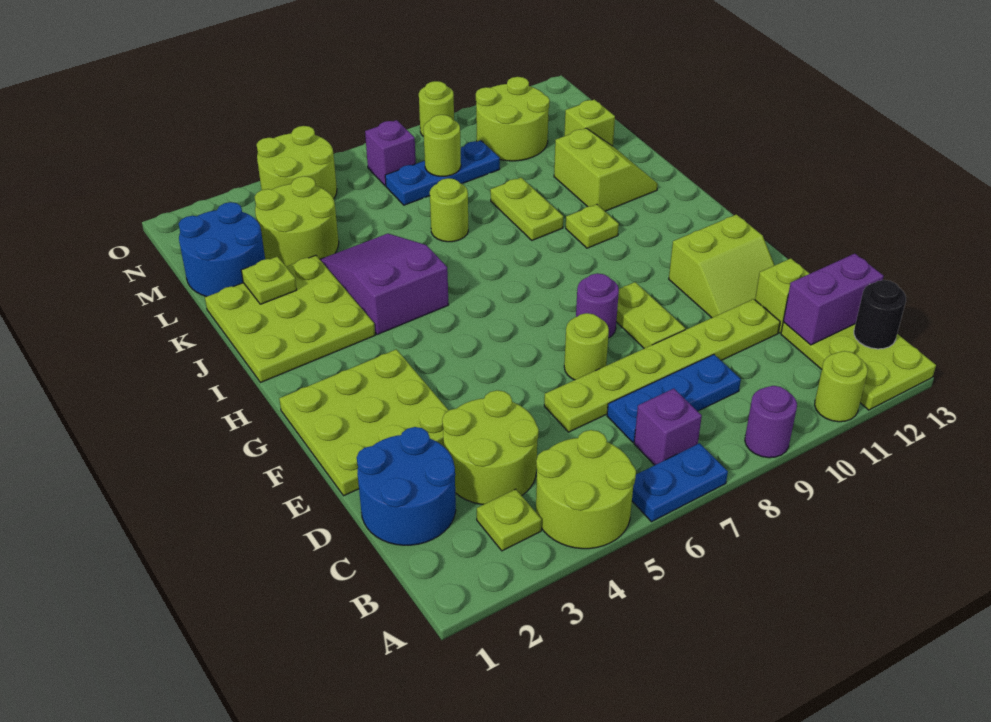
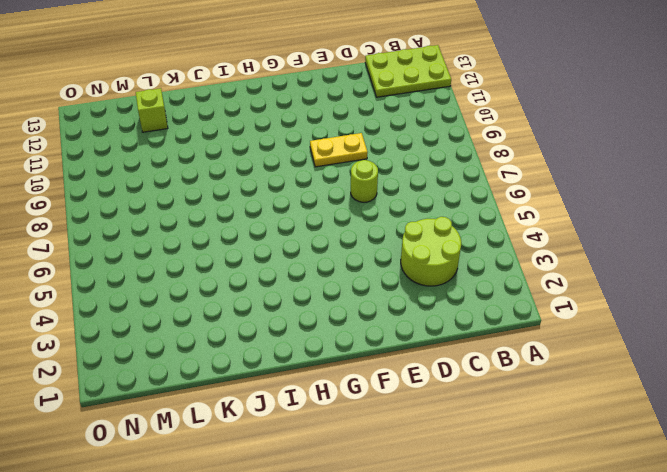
yellow 1x2 plate [310,133,368,167] -> lime 1x2 plate [616,282,685,348]
none -> lime 2x2 round brick [536,430,636,549]
none -> blue 1x2 plate [632,443,728,522]
none -> purple 1x1 round brick [745,386,797,458]
none -> lime 1x1 round brick [815,351,868,422]

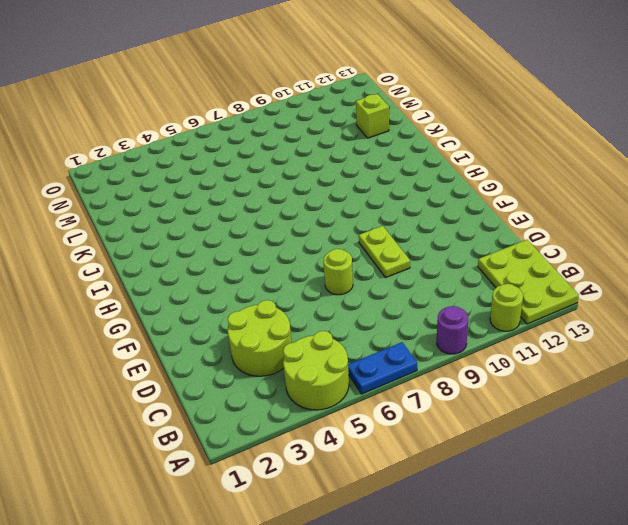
none -> lime 1x1 plate [477,489,542,551]
none -> purple 1x1 brick [634,389,702,465]
none -> blue 2x2 round brick [357,427,456,545]
none -> blue 1x3 plate [607,355,741,442]

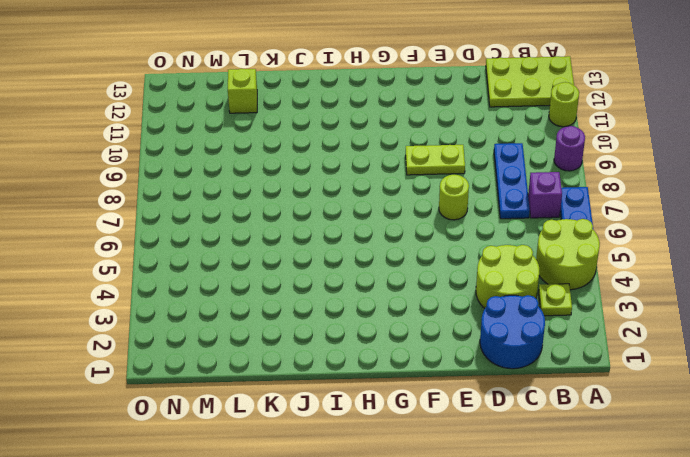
none -> lime 1x6 plate [544,299,780,432]
none -> lime 1x1 brick [755,258,810,333]
none -> lime 3x3 plate [279,349,449,496]
none -> lime 2x2 slope [669,214,774,318]

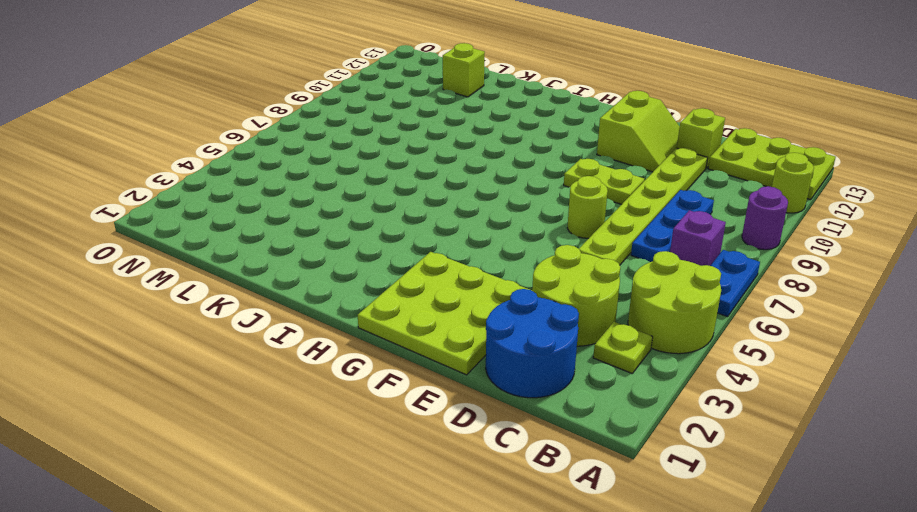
none -> purple 1x1 round brick [576,273,619,338]
none -> lime 3x3 plate [205,255,375,383]
none -> purple 2x3 slope [320,234,448,335]
none -> lime 1x1 plate [566,204,619,248]

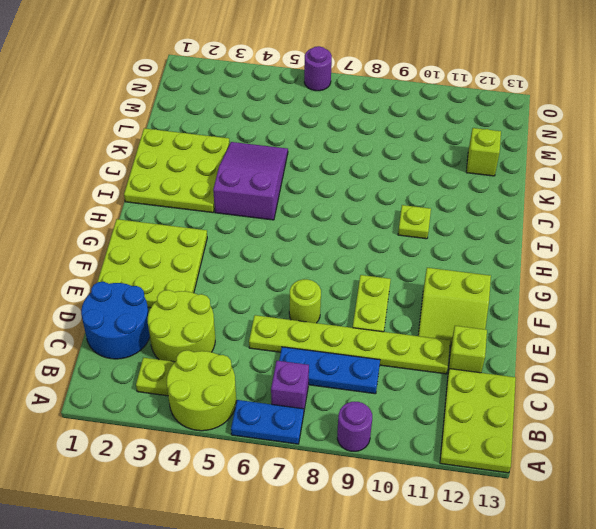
purple 1x1 round brick [304,46,332,91] -> purple 1x1 round brick moved to [576,273,619,338]
none -> lime 1x1 round brick [815,351,868,422]
none -> lime 1x2 plate [490,178,563,240]
none -> lime 2x2 slope [554,128,658,211]
none -> lime 1x1 round brick [430,178,468,242]

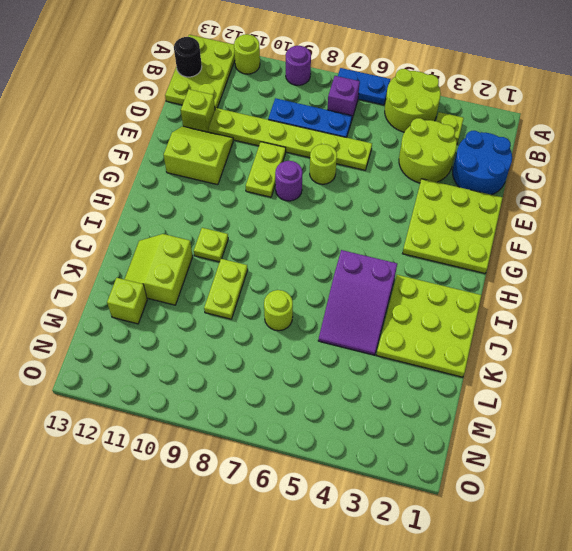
none -> blue 2x2 round brick [179,202,265,297]
none -> lime 2x2 round brick [255,176,339,266]
none -> blue 1x3 plate [385,140,500,205]
none -> lime 2x2 round brick [476,77,550,161]

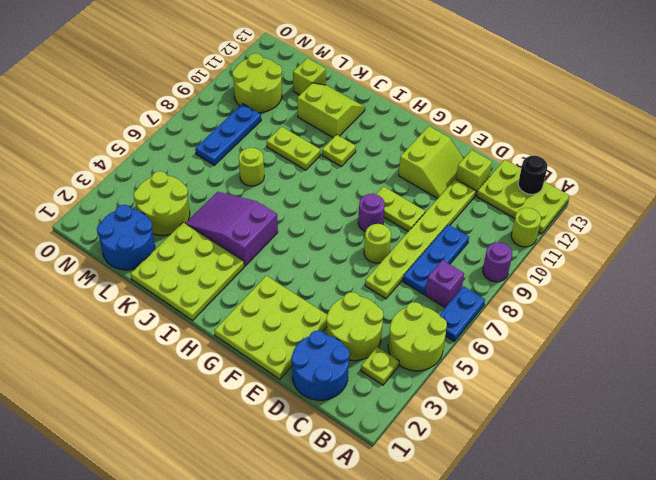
none -> lime 2x2 round brick [257,126,337,199]
none -> purple 1x1 brick [365,120,416,186]
none -> lime 1x1 round brick [419,81,454,136]
none -> purple 1x2 brick [783,254,884,345]

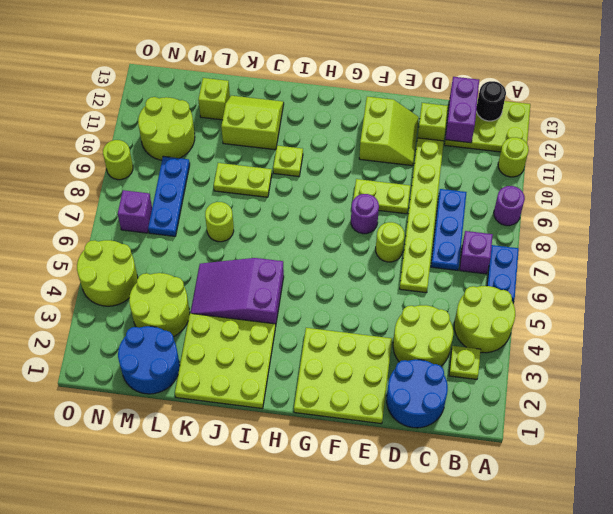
none -> lime 1x1 plate [241,256,297,304]
none -> lime 1x1 round brick [423,115,461,176]

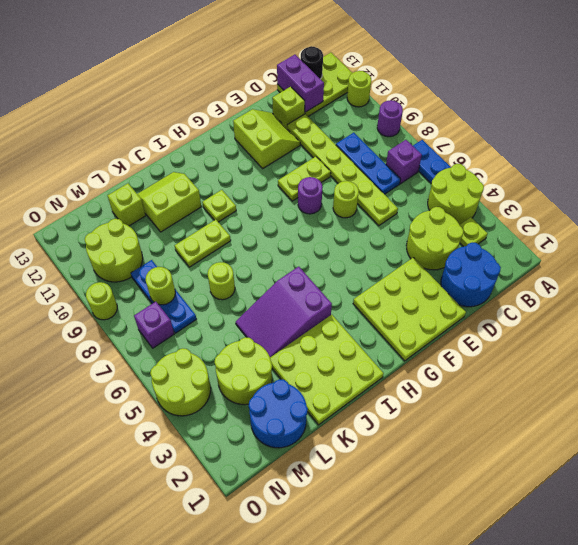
none -> lime 1x1 plate [241,256,297,304]

